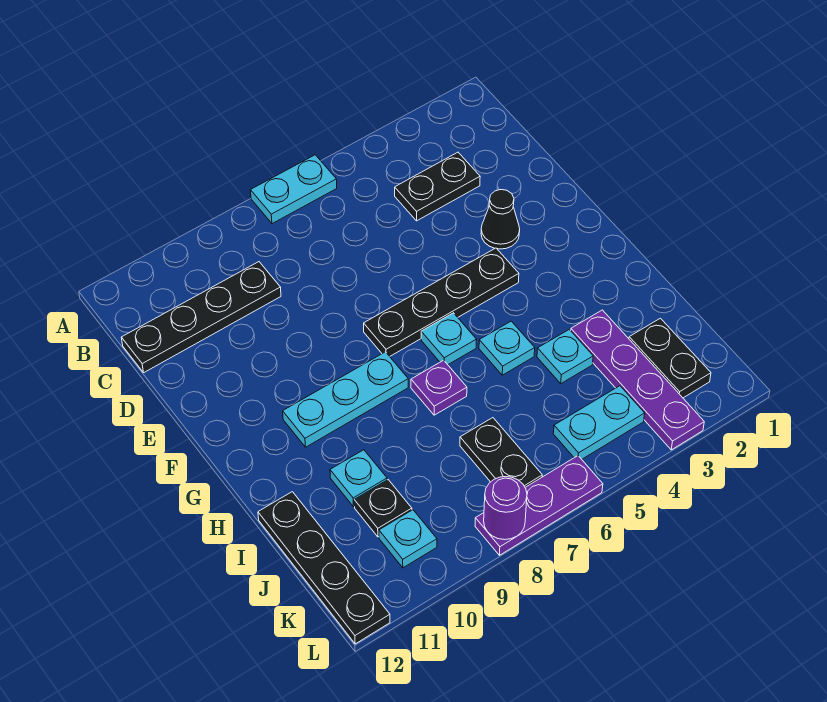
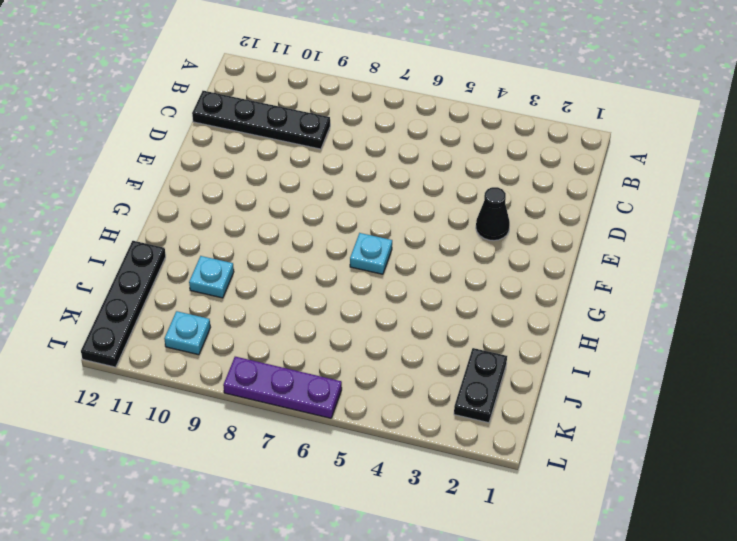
none -> cyan 1x2 plate [251,155,337,224]
none -> black 1x2 plate [395,152,480,221]
none -> black 1x4 plate [364,248,519,356]

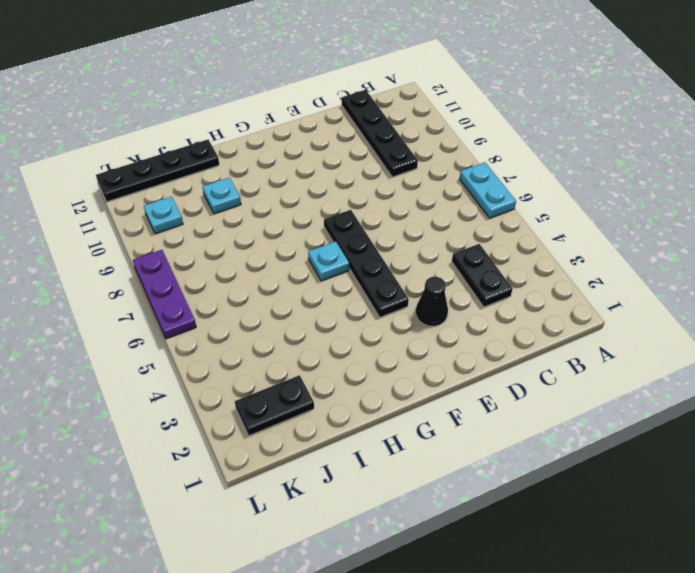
none -> cyan 1x3 plate [283,352,408,447]
none -> cyan 1x1 plate [479,321,535,375]
none -> purple 1x1 plate [411,360,467,415]

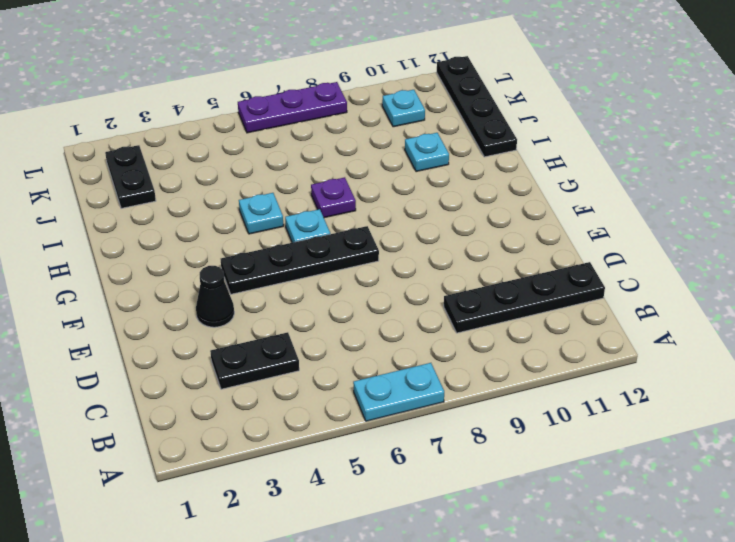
none -> cyan 1x3 plate [283,352,408,447]
none -> purple 1x4 plate [571,310,704,450]
none -> cyan 1x1 plate [537,329,593,383]

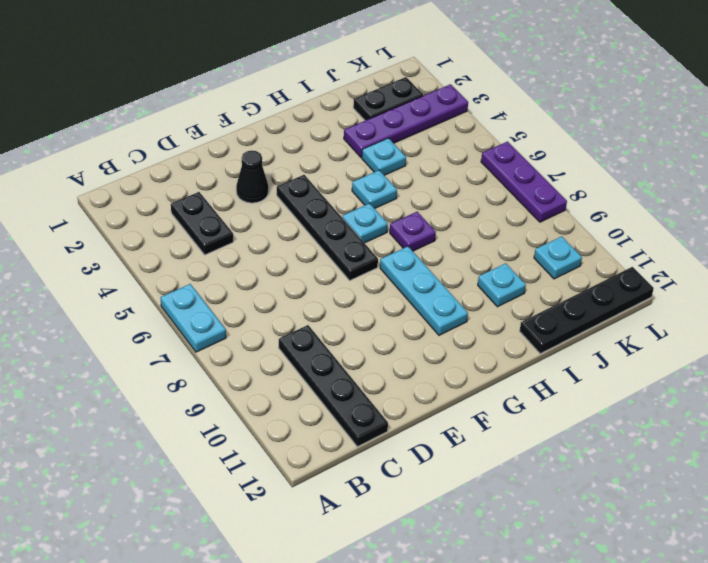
none -> black 1x2 plate [460,418,542,487]
none -> black 1x1 plate [354,480,412,537]
none -> cyan 1x2 plate [553,386,645,459]

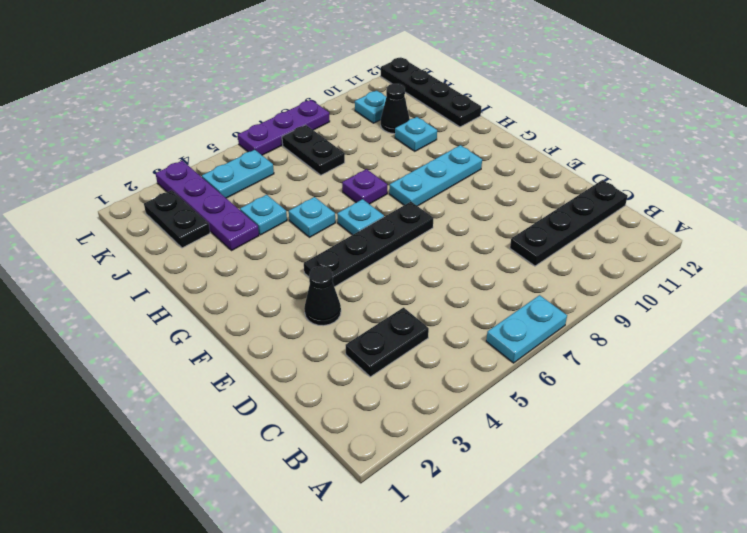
black 1x1 cone [381,84,410,134] -> black 1x1 plate [354,480,412,537]
none -> purple 1x1 round brick [484,477,527,540]

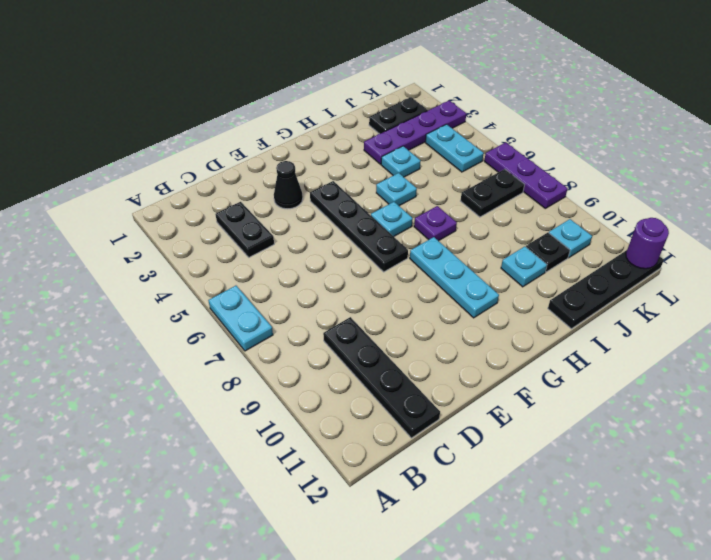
purple 1x1 round brick [626,218,669,269] -> purple 1x1 round brick moved to [484,477,527,540]

